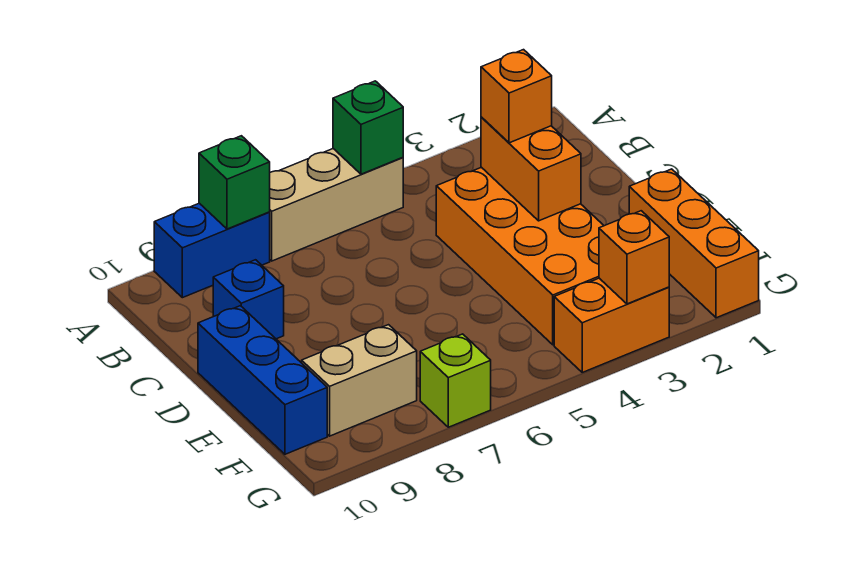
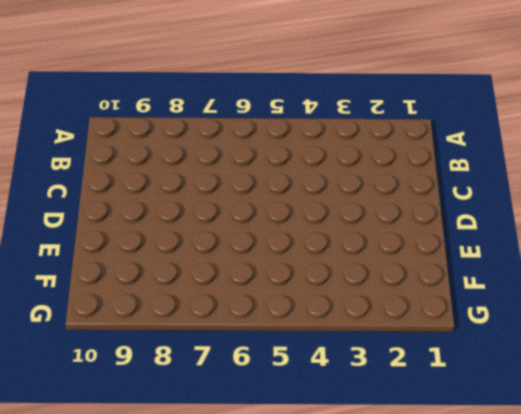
none -> tan 1x3 brick [270,149,403,261]
none -> blue 1x2 brick [154,203,270,298]
none -> orange 2x4 brick [436,167,604,345]

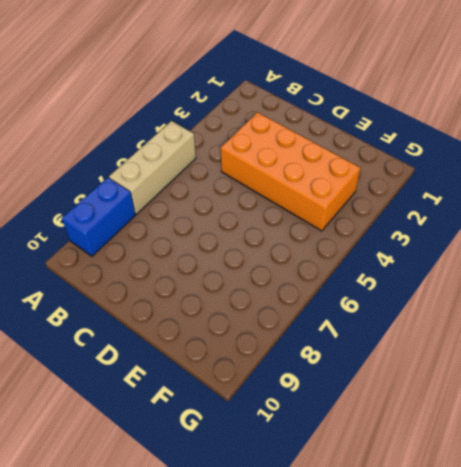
none -> blue 1x1 brick [213,260,284,339]
none -> blue 1x3 brick [198,306,327,454]
none -> orange 1x3 brick [629,169,759,318]

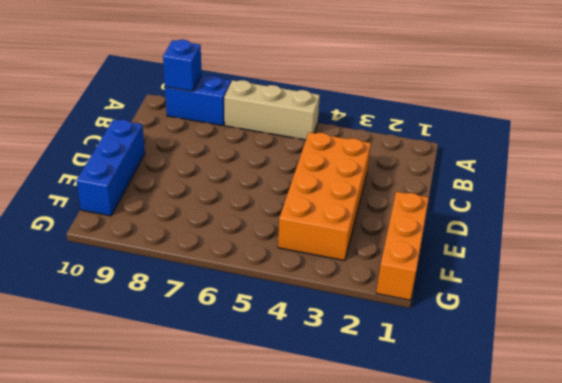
blue 1x1 brick [163,40,202,91] -> blue 1x1 brick moved to [213,260,284,339]
none -> tan 1x2 brick [302,325,417,436]
none -> orange 1x2 brick [554,278,669,372]
none -> lime 1x1 brick [420,334,491,427]

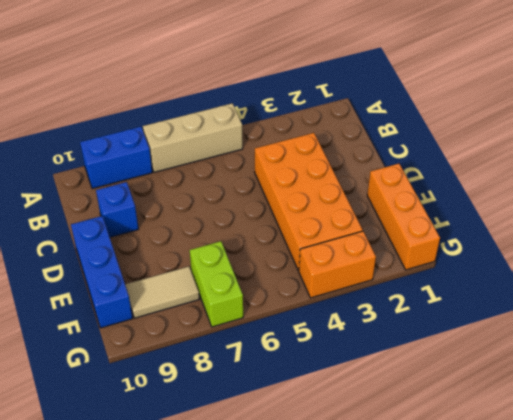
lime 1x2 brick [190,241,243,327] -> lime 1x1 brick [420,334,491,427]
tan 1x2 tile [125,266,199,318] -> tan 1x2 brick [302,325,417,436]
none -> green 1x1 brick [333,81,403,174]
none -> green 1x1 brick [199,136,270,229]
none -> orange 1x2 brick [481,117,581,221]

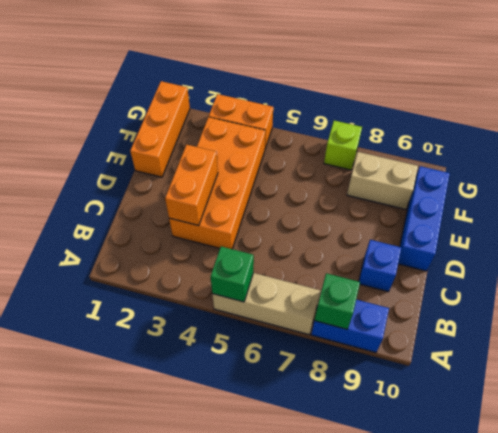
none -> orange 1x1 brick [599,211,669,304]
none -> orange 1x1 brick [481,50,552,143]

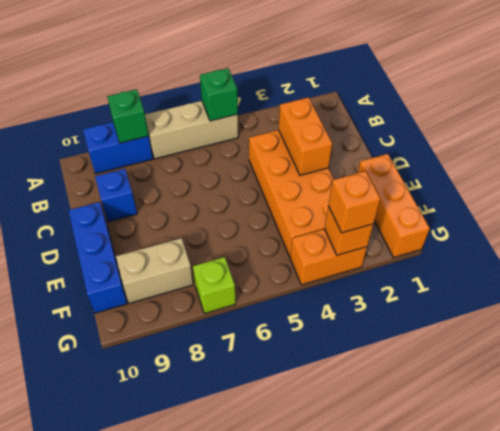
orange 1x1 brick [328,171,380,233] -> orange 1x1 brick moved to [481,50,552,143]

